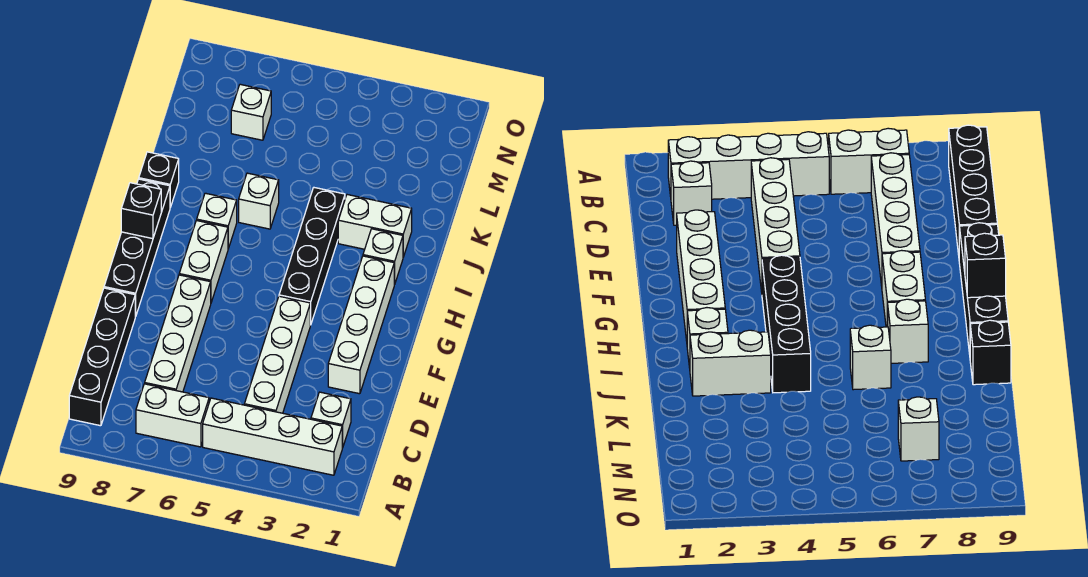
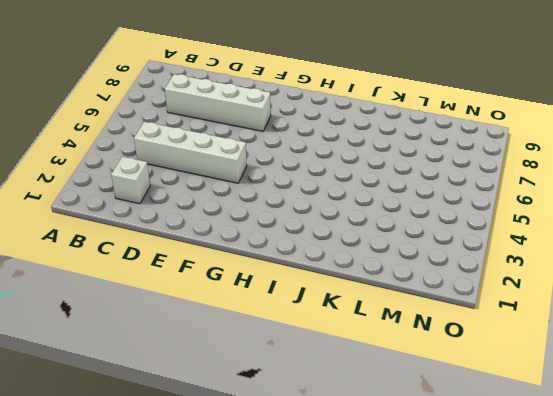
none -> white 1x4 brick [203,398,342,475]
none -> white 1x2 brick [136,384,209,447]
none -> black 1x4 brick [69,288,136,426]

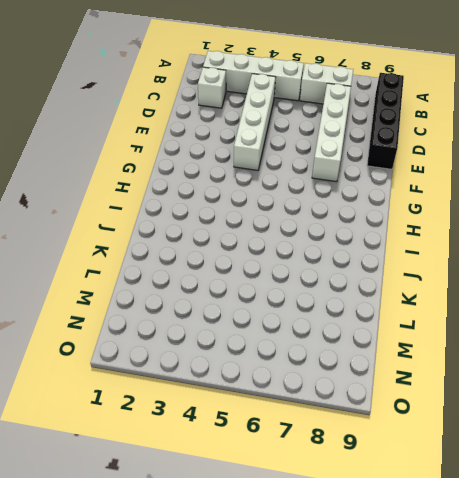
none -> white 1x4 brick [328,256,395,394]
none -> black 1x4 brick [104,179,170,316]
none -> black 1x4 brick [279,188,345,325]

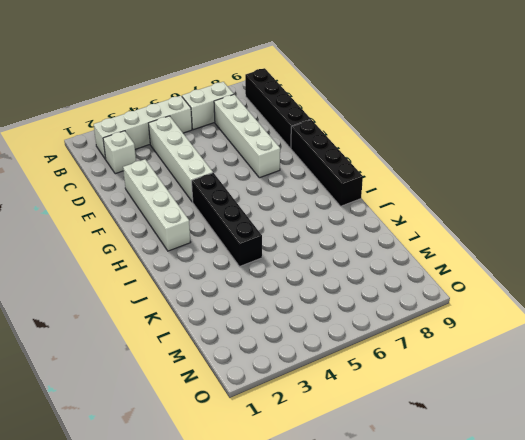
none -> white 1x2 brick [179,220,228,302]
none -> white 1x1 brick [363,229,403,284]
none -> white 1x1 brick [197,193,237,249]

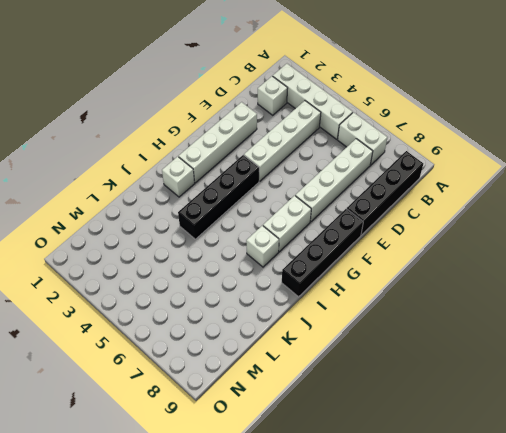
none -> white 1x2 brick [338,195,412,257]
none -> white 1x1 brick [239,173,279,229]
none -> black 1x1 brick [139,152,179,207]

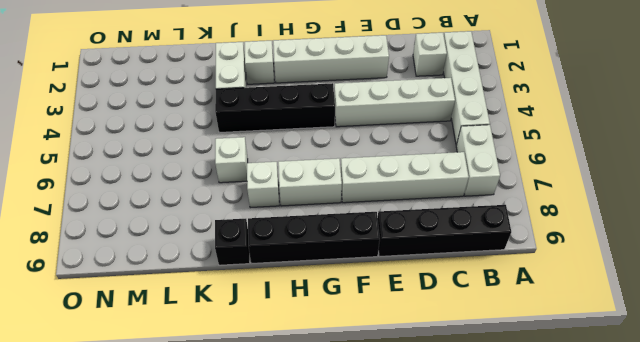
none -> white 1x1 brick [231,84,271,140]
none -> black 1x1 brick [121,183,161,239]

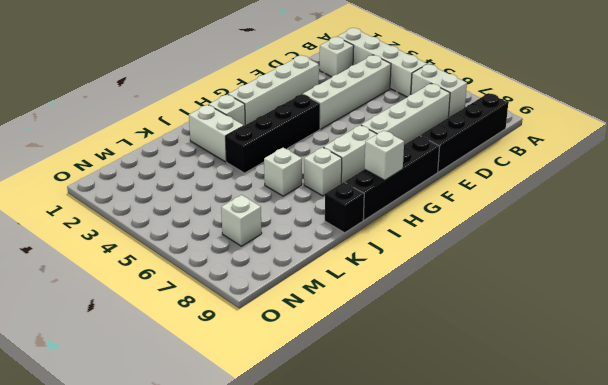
white 1x1 brick [365,130,404,180] -> black 1x1 brick [121,183,161,239]

